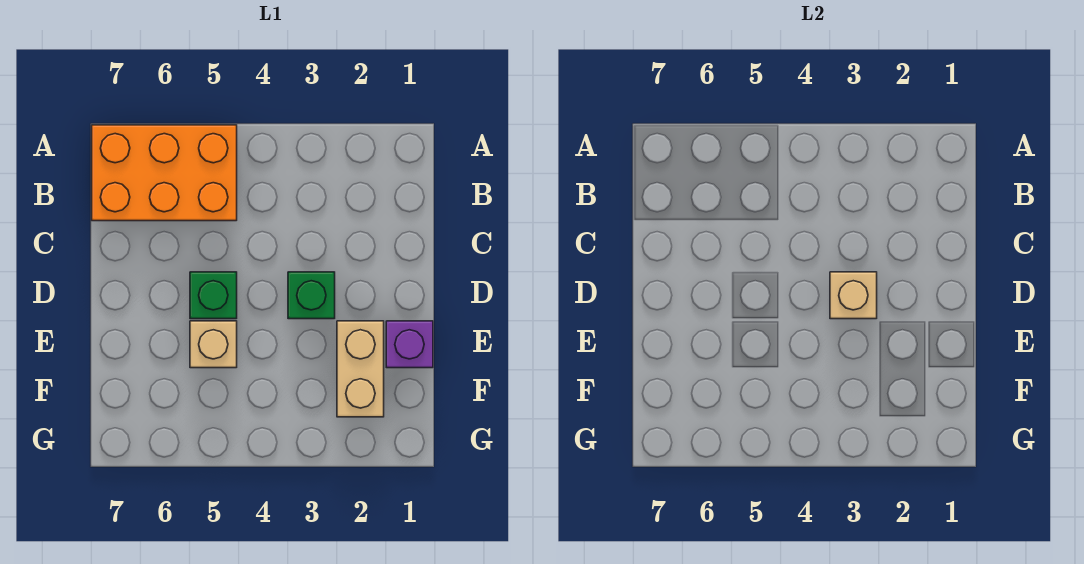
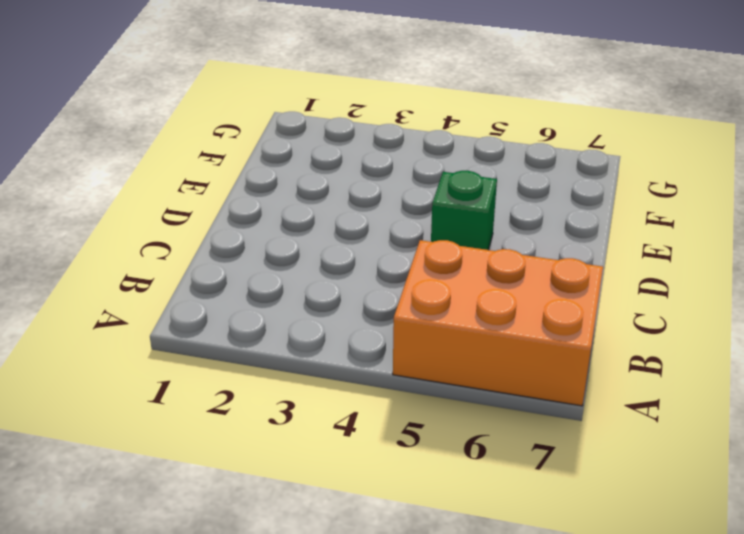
none -> green 1x1 brick [288,272,335,319]
none -> purple 1x1 brick [386,321,433,368]

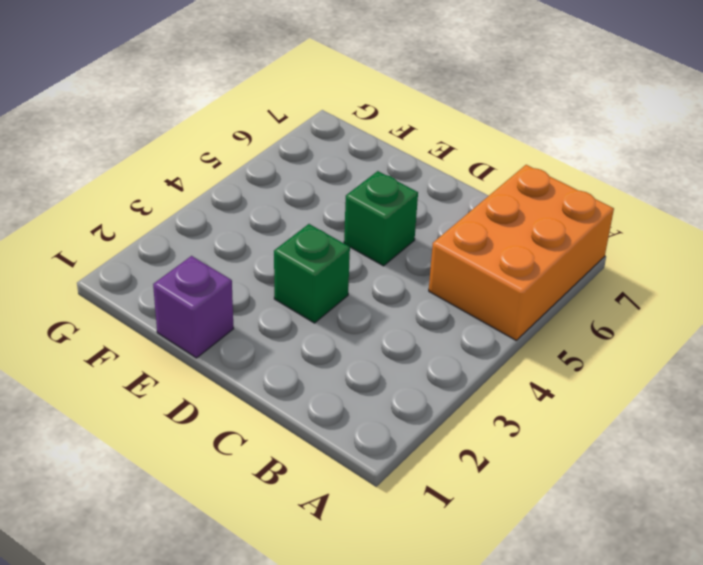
none -> tan 1x2 brick [337,321,384,417]
none -> tan 1x1 brick [190,321,237,368]

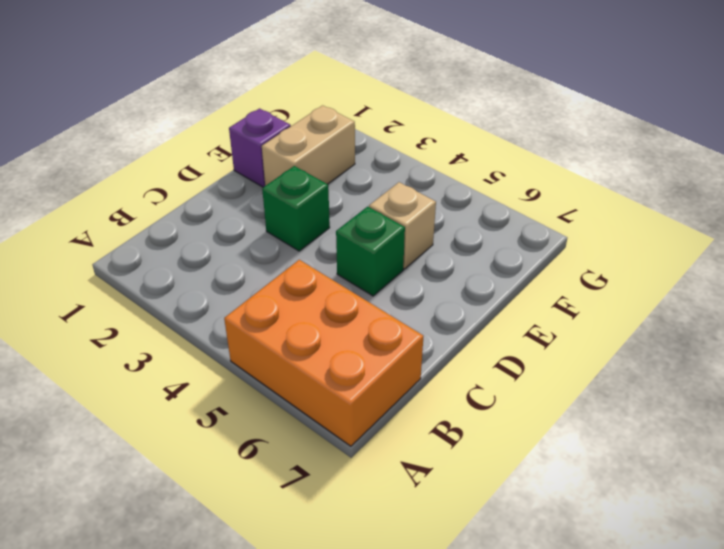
none -> tan 1x1 brick [830,272,877,319]

